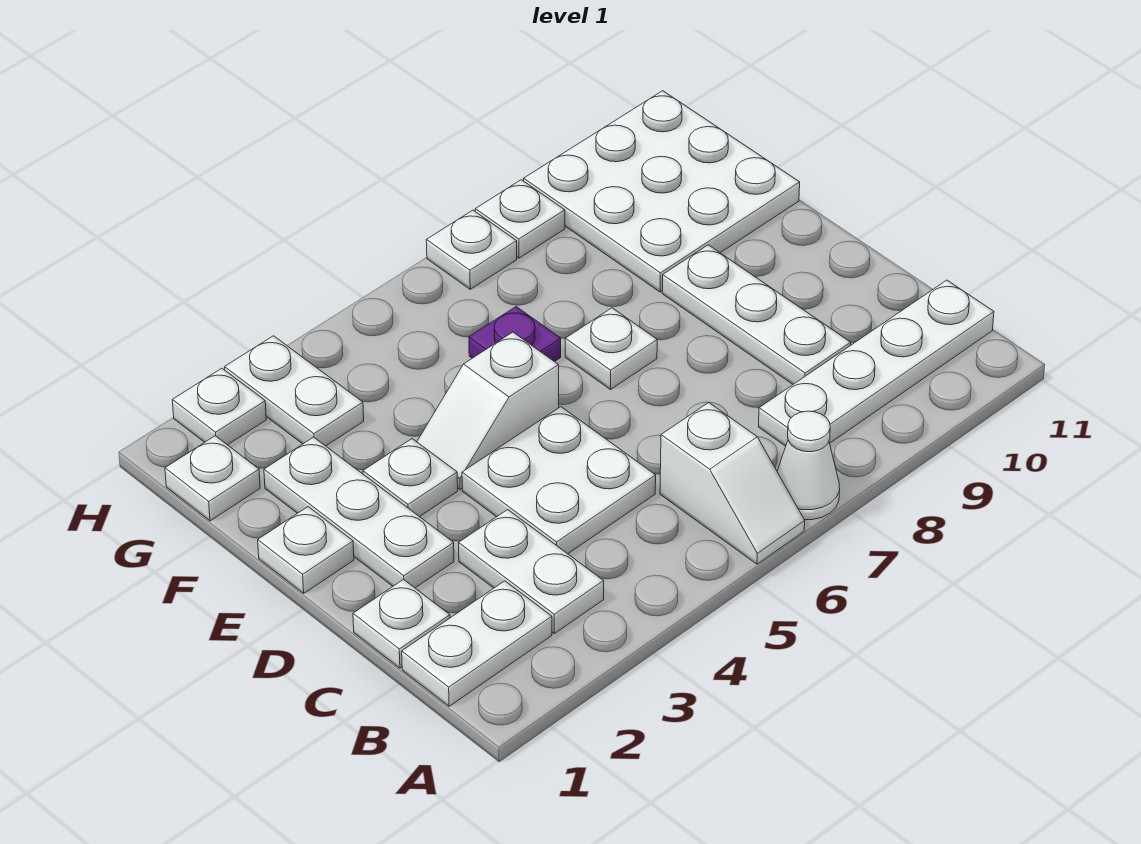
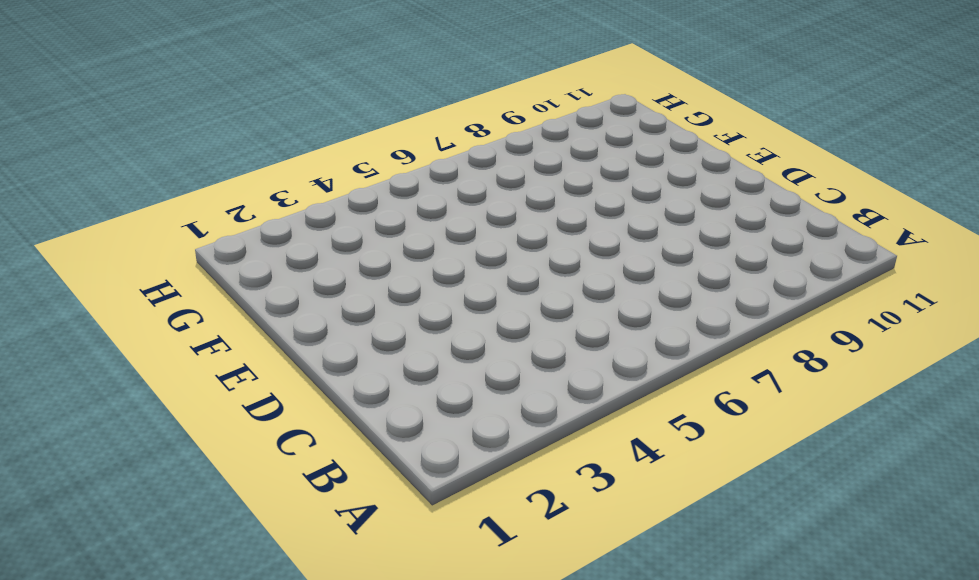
none -> white 1x2 slope [660,402,805,564]
none -> white 1x1 cone [777,411,840,520]
none -> white 1x2 plate [402,581,552,706]

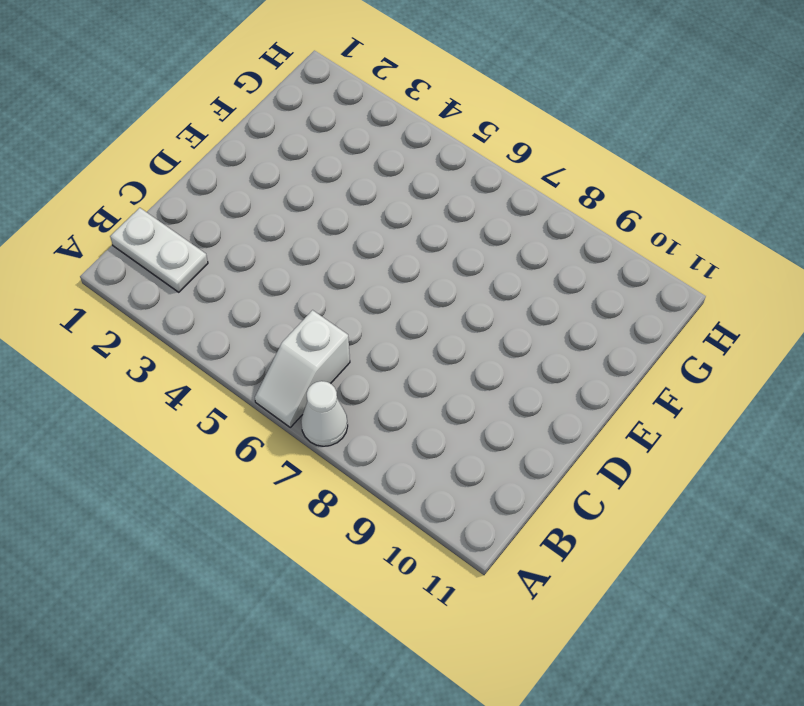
none -> white 1x2 plate [459,510,604,634]
none -> white 1x4 plate [758,280,994,446]
none -> white 1x1 plate [353,580,450,668]

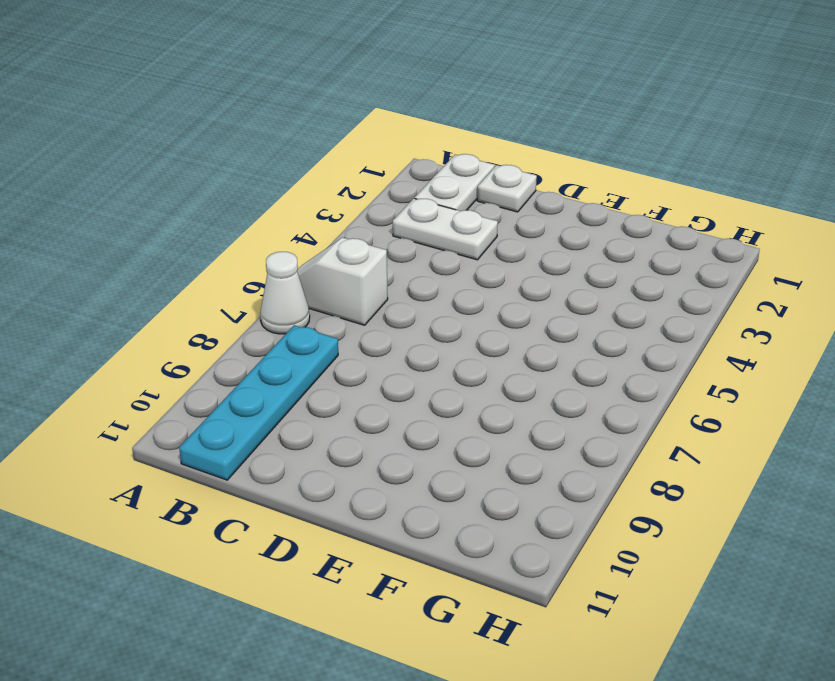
cyan 1x4 plate [179,325,338,480] -> white 1x4 plate [758,280,994,446]
none -> white 2x2 plate [462,407,656,554]
none -> white 1x3 plate [662,245,851,384]
none -> white 1x3 plate [264,437,454,588]

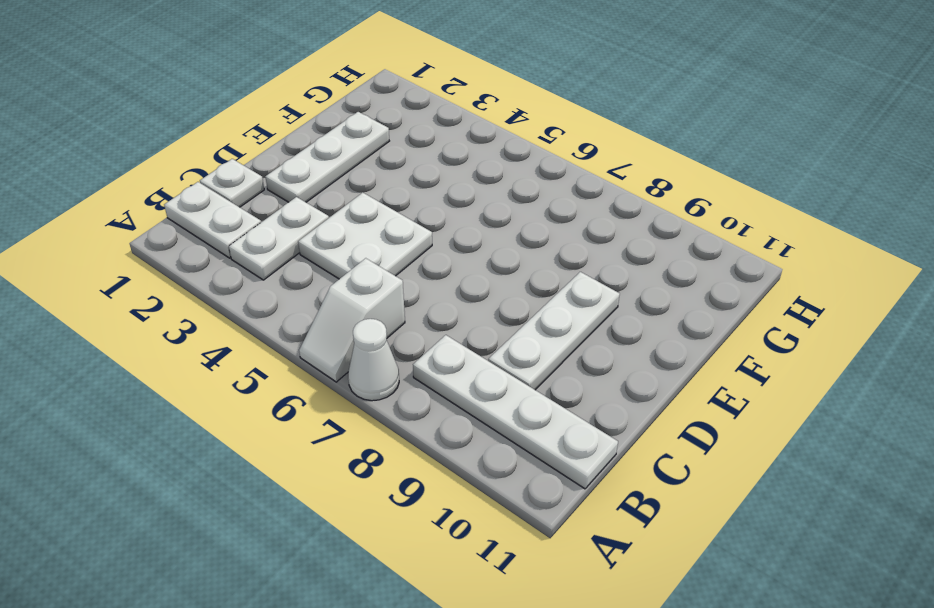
none -> white 1x1 plate [258,507,354,593]
none -> white 1x1 plate [363,439,458,517]
none -> white 1x2 slope [417,332,559,489]

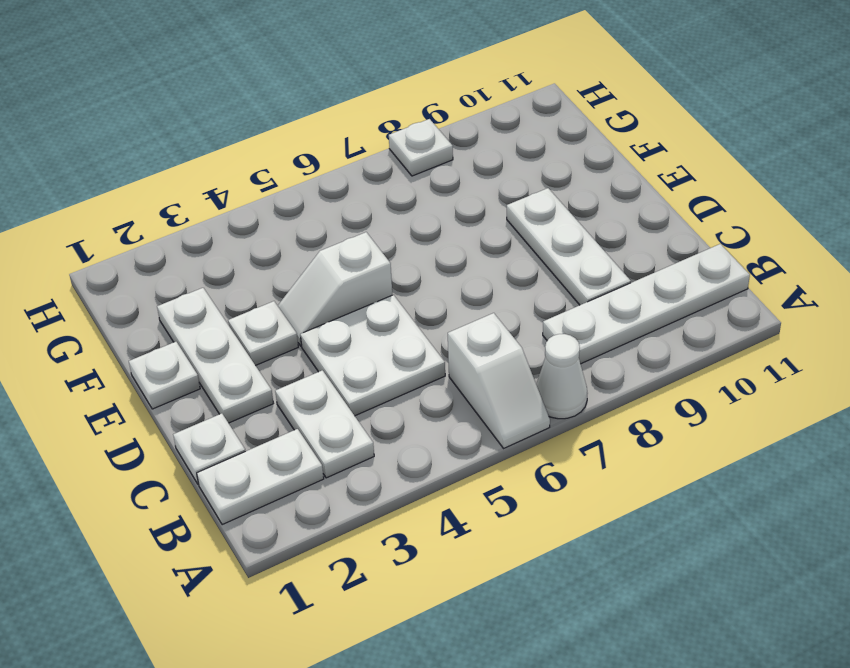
none -> white 1x1 plate [565,308,657,389]
none -> purple 1x1 plate [469,307,561,362]
none -> white 3x3 plate [524,91,800,292]

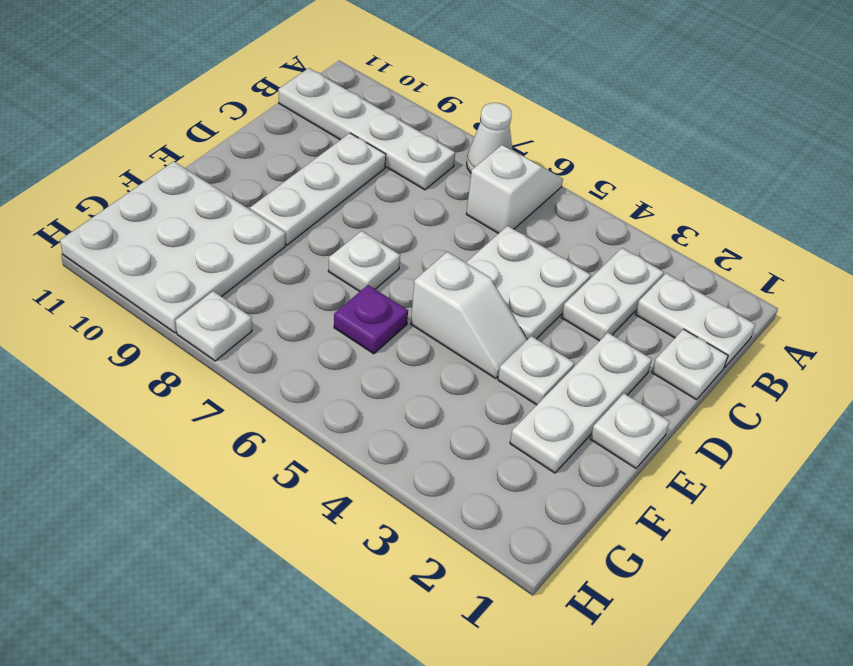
none -> white 1x1 plate [165,436,260,521]
none -> white 1x2 plate [225,336,364,446]
none -> white 1x1 plate [172,368,266,445]

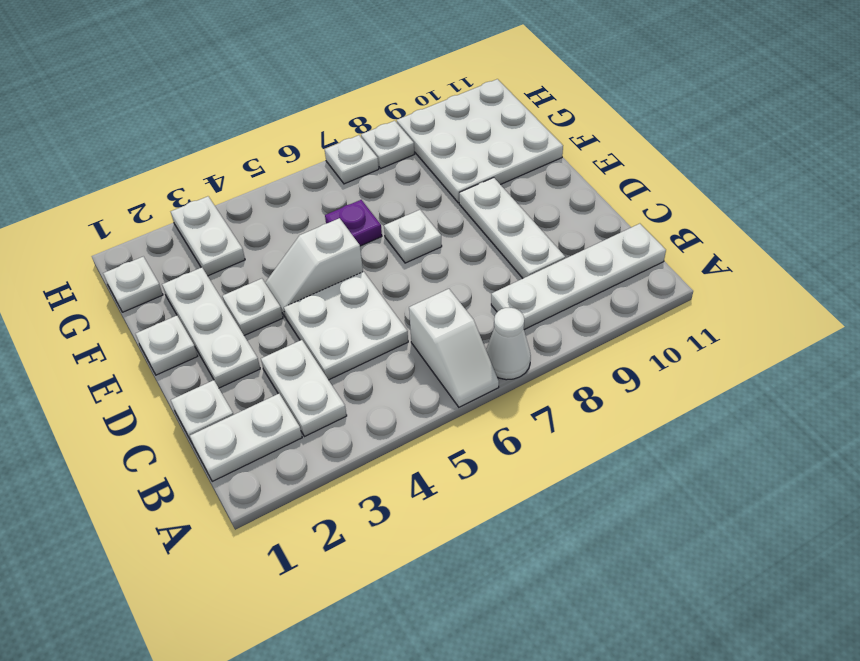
none -> white 1x1 plate [172,368,266,445]

